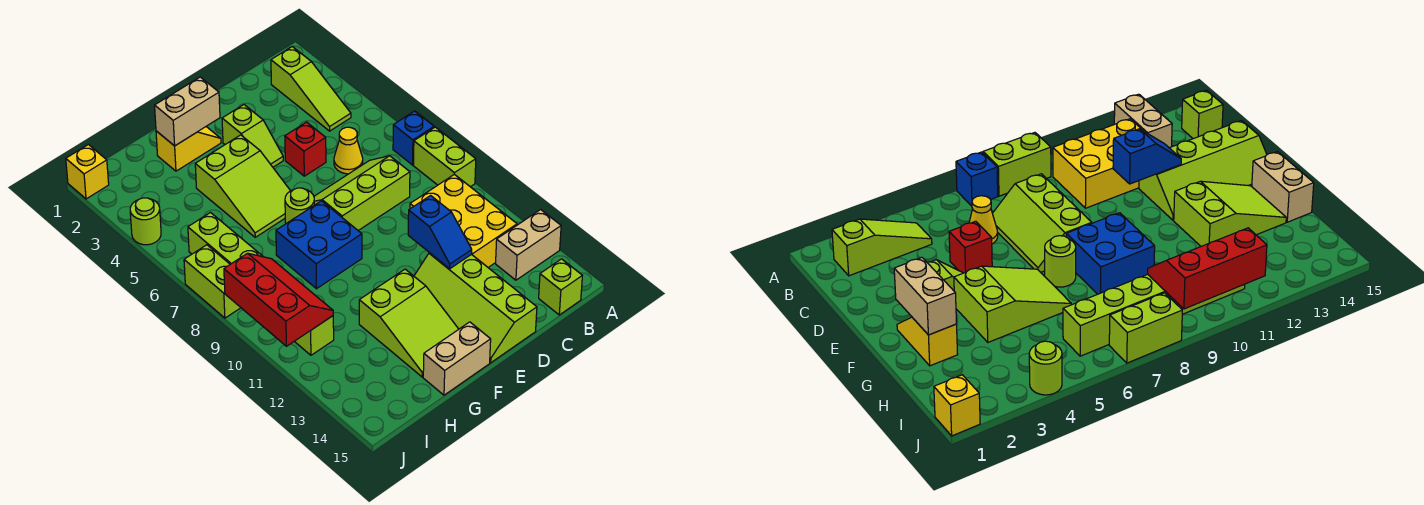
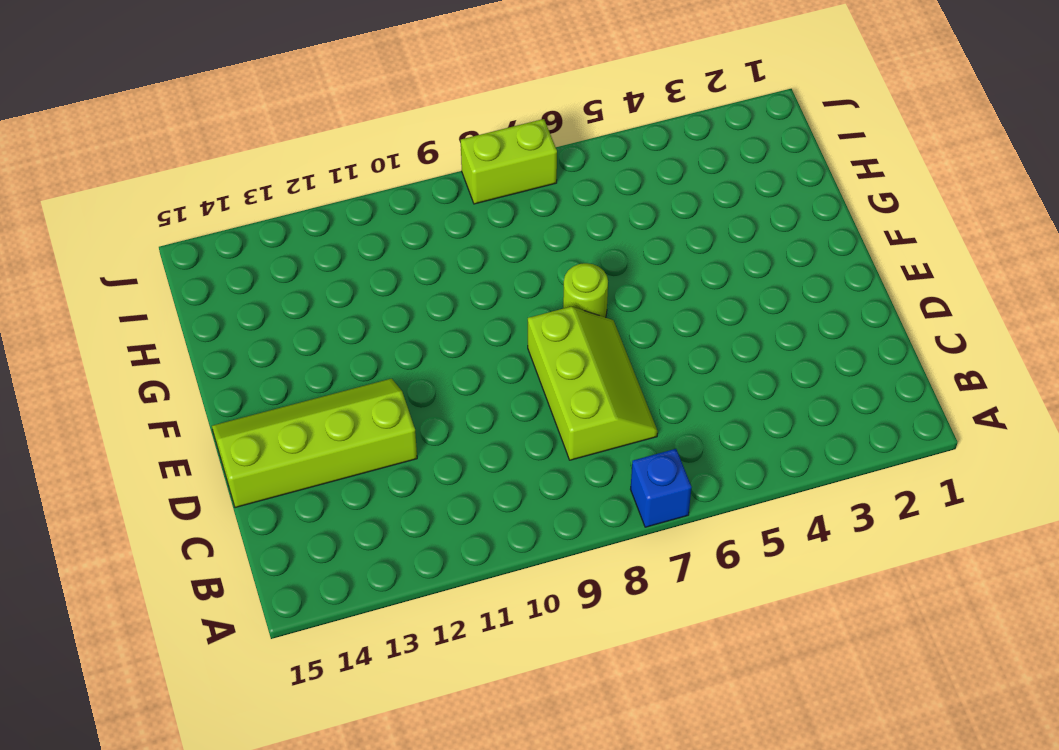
none -> lime 1x2 brick [413,127,476,187]
none -> tan 1x2 brick [496,210,561,280]
none -> lime 1x3 slope [271,47,351,131]

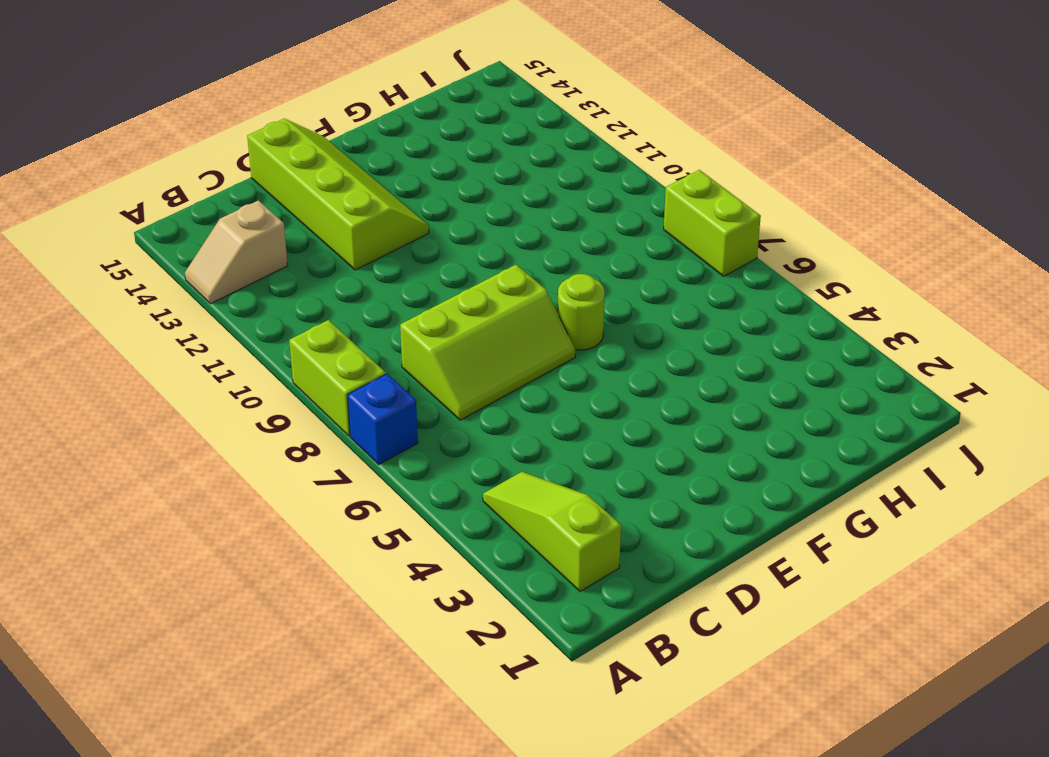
tan 1x2 slope [185,201,288,304] -> tan 1x2 brick [496,210,561,280]
none -> yellow 2x3 brick [410,174,517,267]
none -> lime 1x1 brick [539,259,582,315]
none -> yellow 1x1 cone [334,127,363,174]

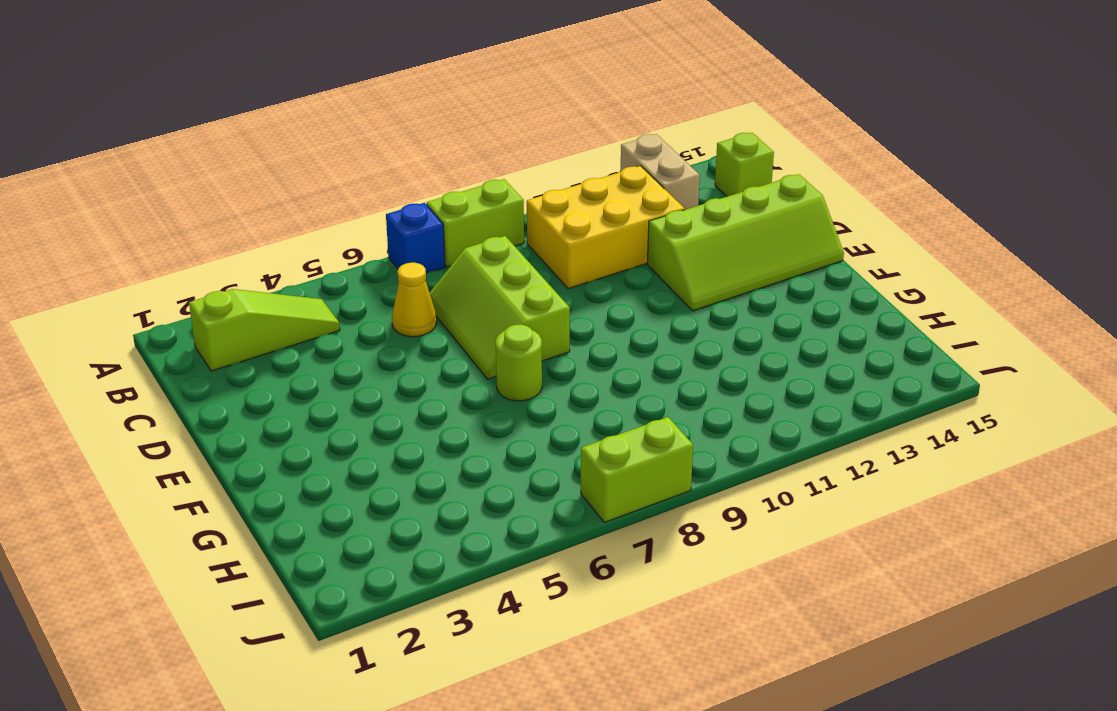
none -> red 1x1 brick [285,122,326,176]
none -> lime 1x2 slope [222,105,283,167]
none -> yellow 1x2 slope [156,127,221,171]

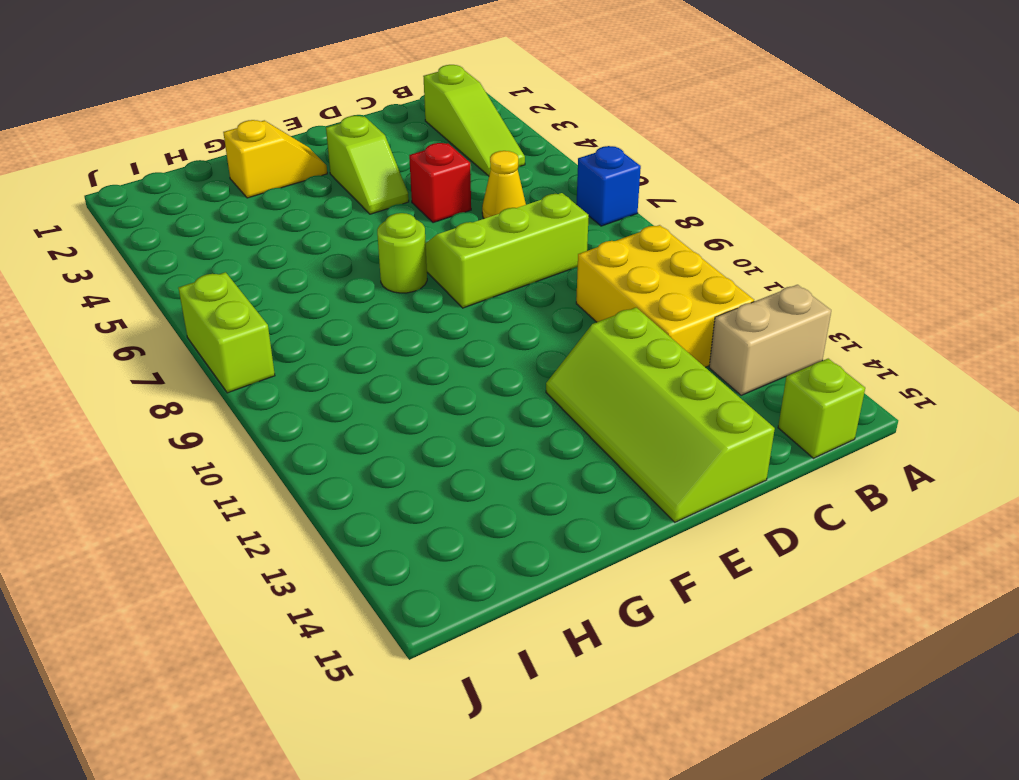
none -> lime 1x2 brick [413,127,476,187]
none -> lime 2x3 slope [195,135,290,237]
none -> blue 2x2 brick [276,201,362,289]

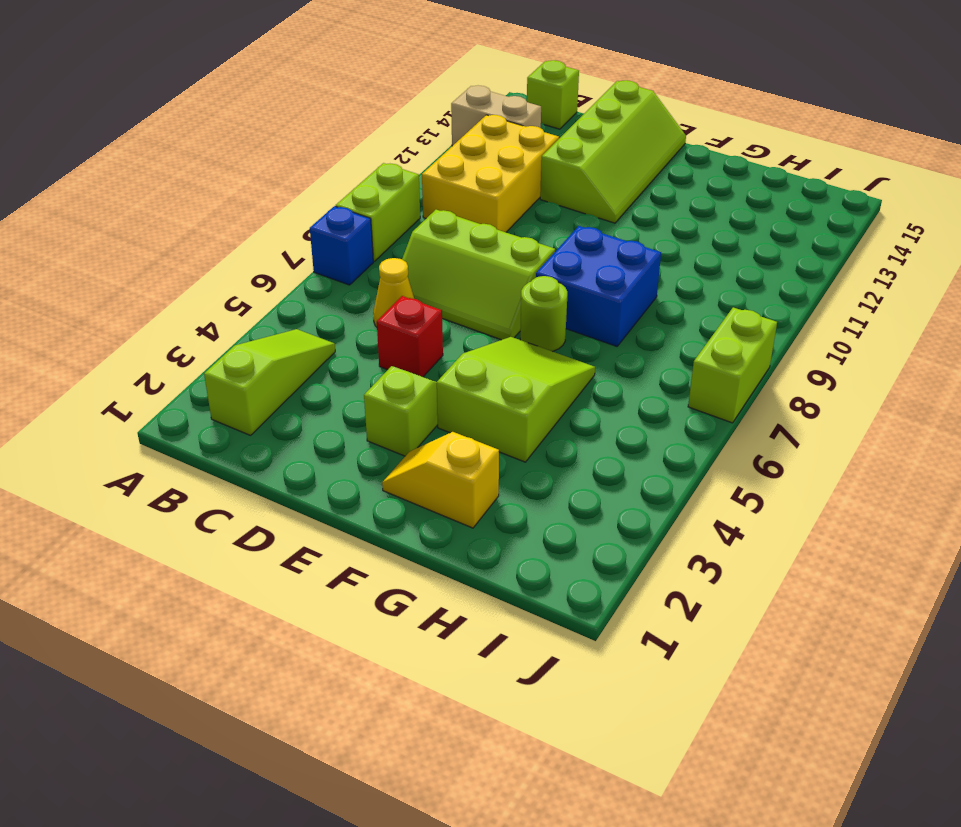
none -> lime 2x3 slope [359,269,459,377]
none -> tan 1x2 brick [423,322,491,395]
none -> lime 1x6 brick [188,213,334,355]

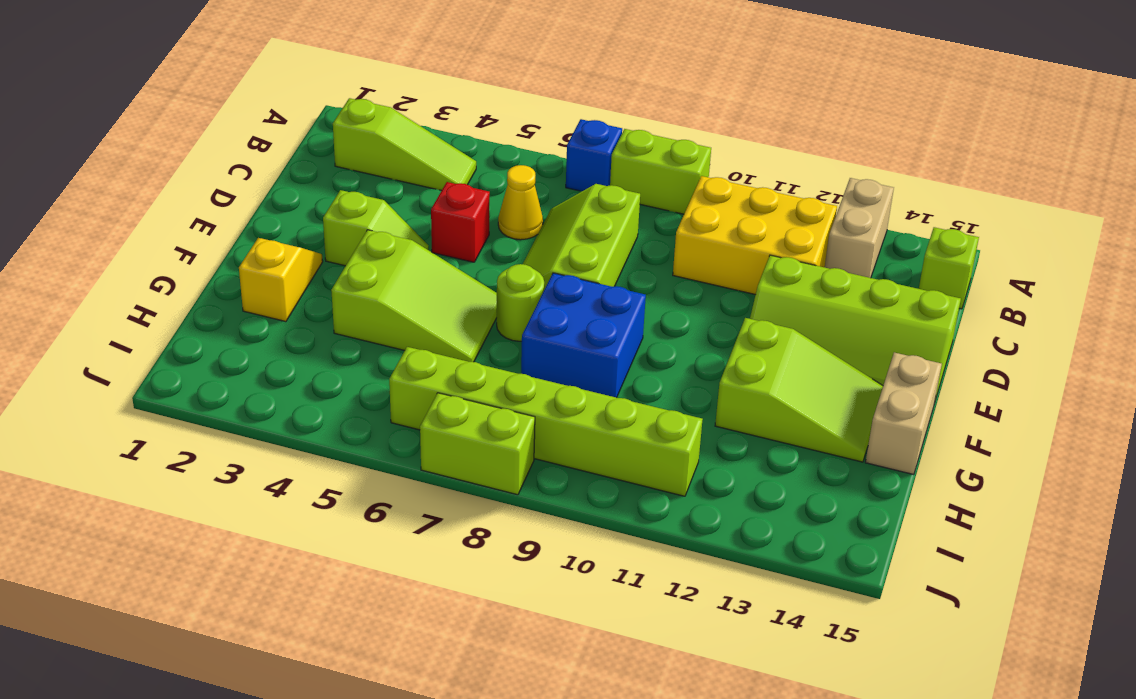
none -> yellow 1x1 brick [66,145,109,199]
none -> lime 1x1 round brick [130,198,161,245]
none -> blue 1x2 slope [408,196,472,269]

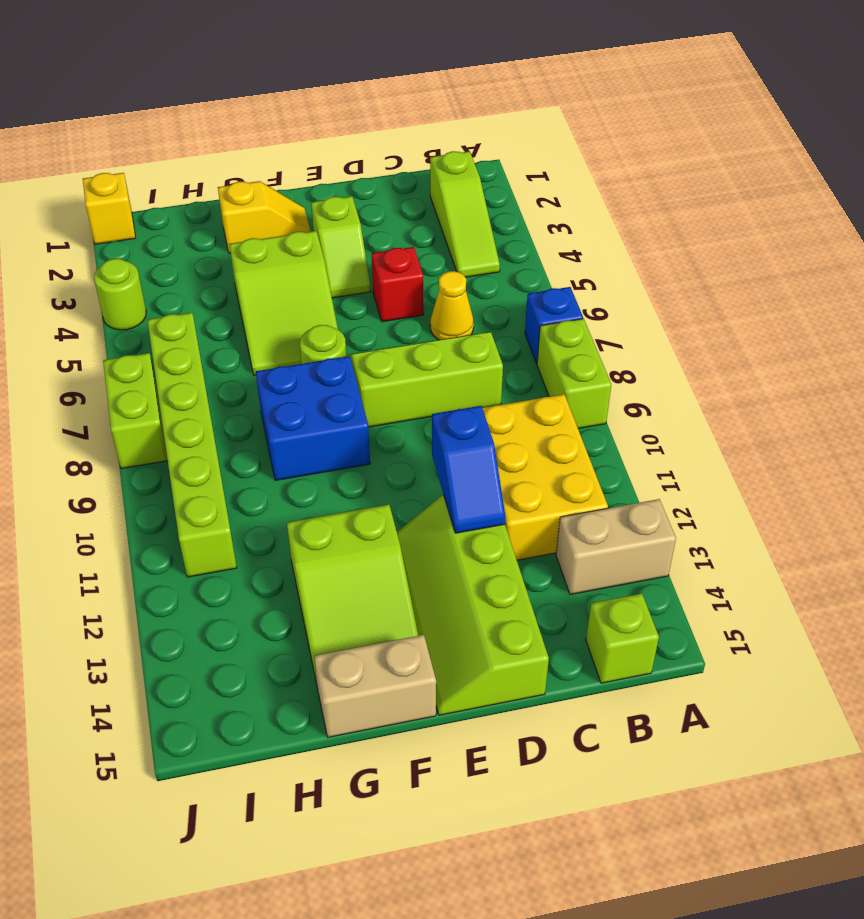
none -> tan 1x2 brick [155,77,220,146]
none -> red 2x3 slope [224,253,333,346]

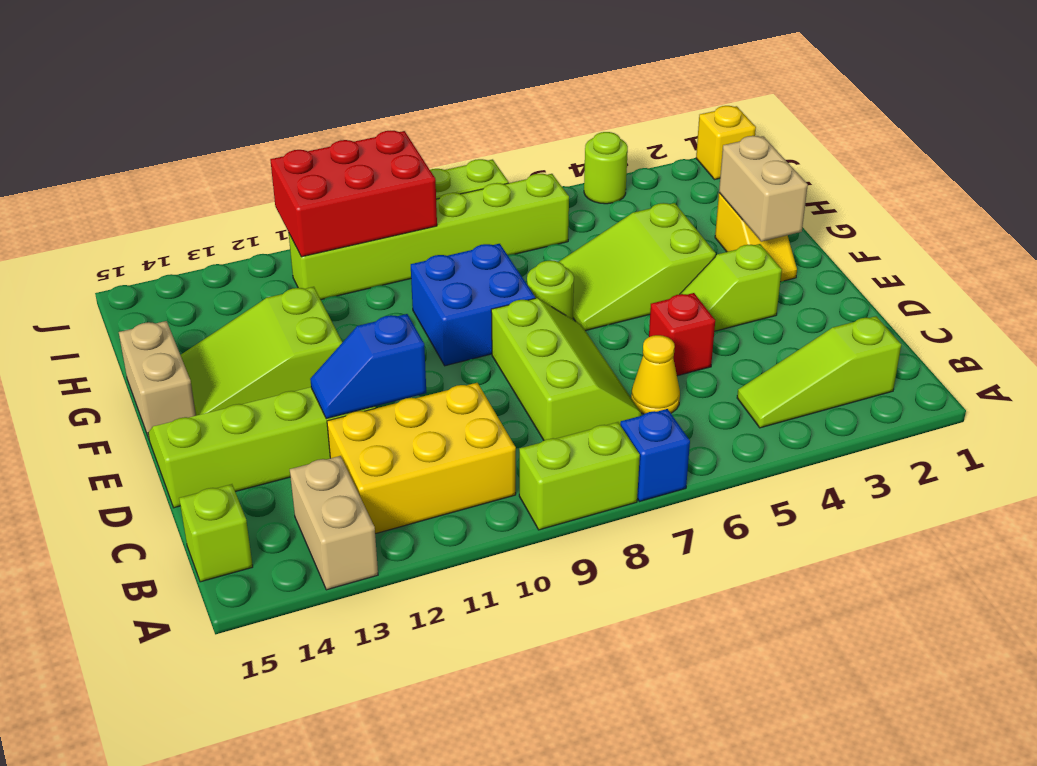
red 2x3 brick [270,131,437,257] -> red 2x3 slope [224,253,333,346]

